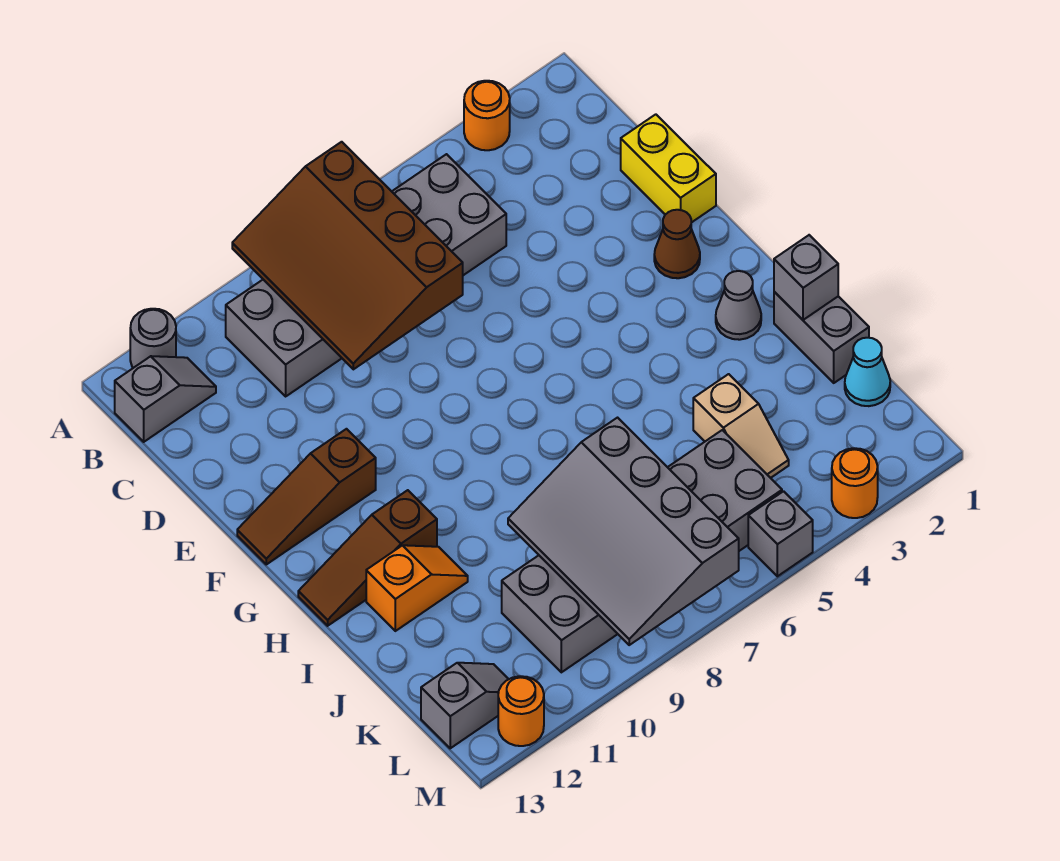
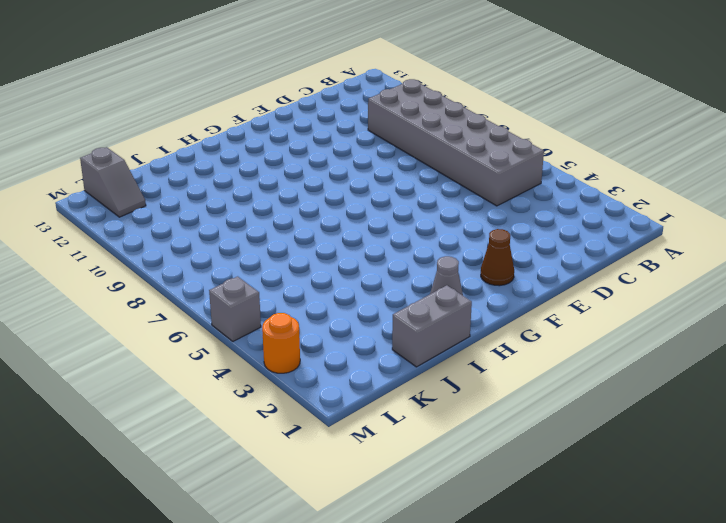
none -> orange 1x1 round brick [464,81,510,150]
none -> grey 1x1 round brick [130,309,176,368]
none -> grey 1x2 slope [115,356,216,442]

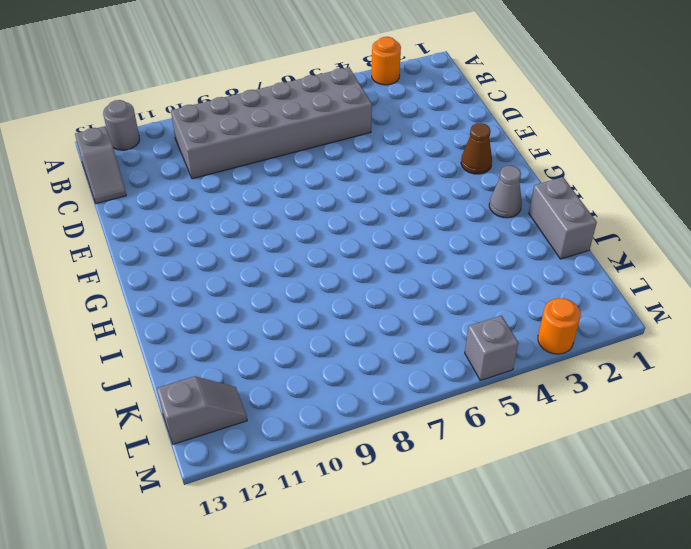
grey 1x2 slope [75,126,126,204] -> grey 1x2 slope turned to [115,356,216,442]
none -> yellow 1x2 brick [621,114,716,223]
none -> brown 1x3 slope [237,429,376,564]
none -> brown 1x3 slope [298,490,437,626]

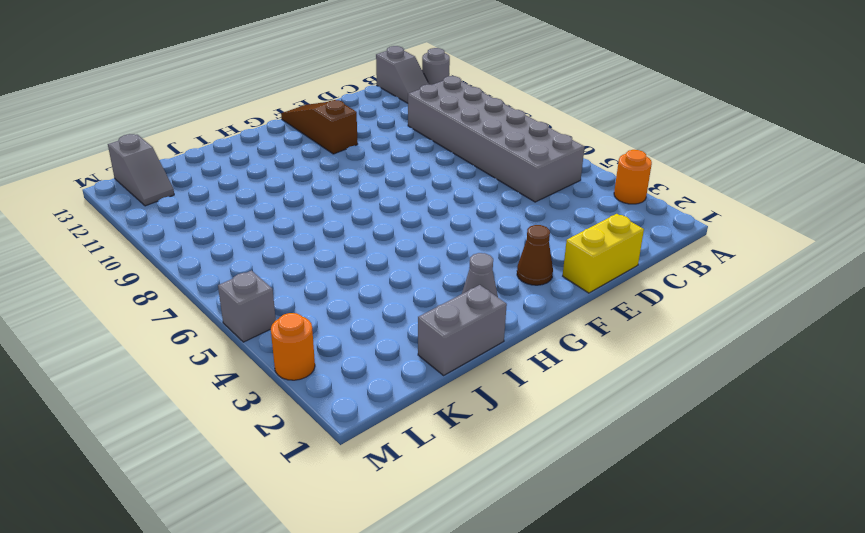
none -> brown 1x3 slope [298,490,437,626]
none -> orange 1x2 slope [366,545,468,631]
none -> tan 1x2 slope [693,374,789,478]

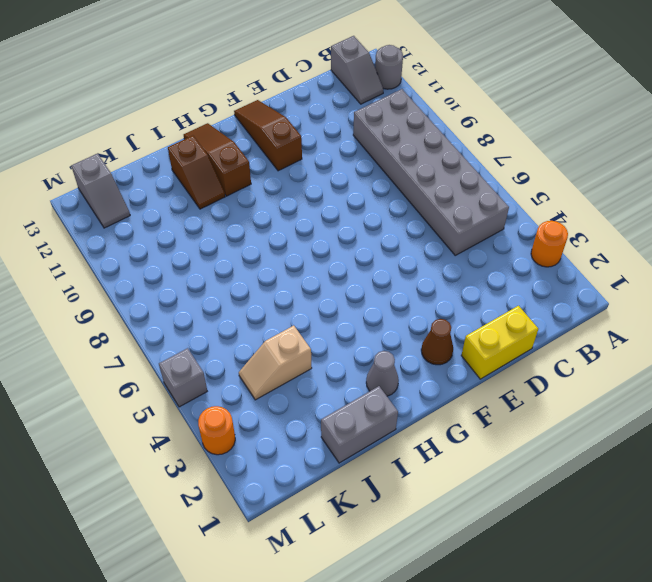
brown 1x2 slope [168,136,225,209] -> orange 1x2 slope [366,545,468,631]
none -> cyan 1x1 cone [845,338,890,406]
none -> grey 2x6 brick [502,430,782,672]
none -> orange 1x1 round brick [498,676,544,746]

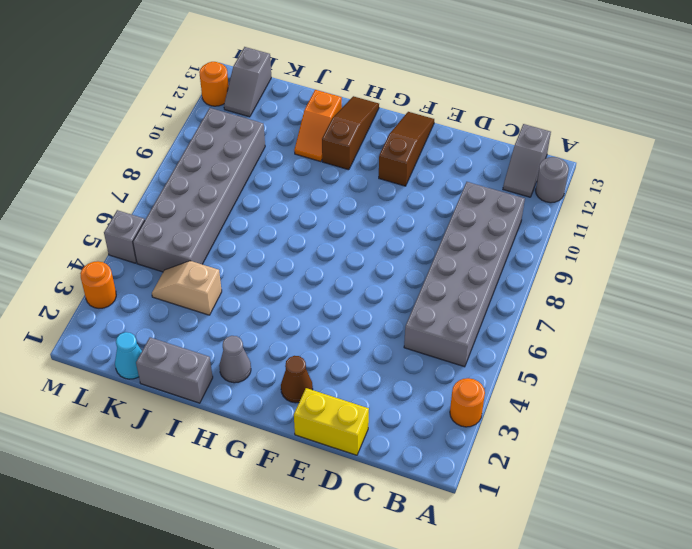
none -> brown 3x4 slope [232,142,463,369]
none -> grey 1x1 brick [774,235,838,320]
none -> grey 3x4 slope [508,418,739,645]

